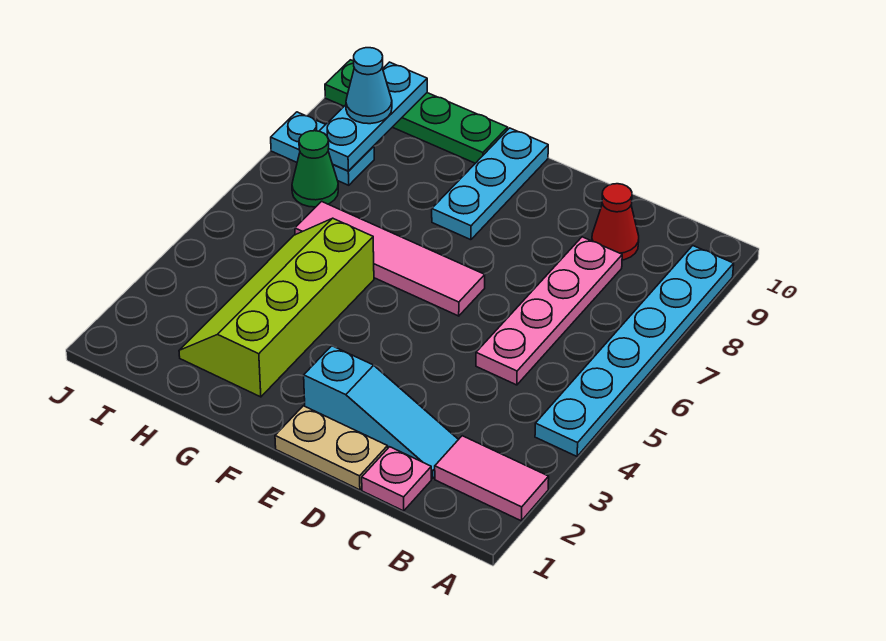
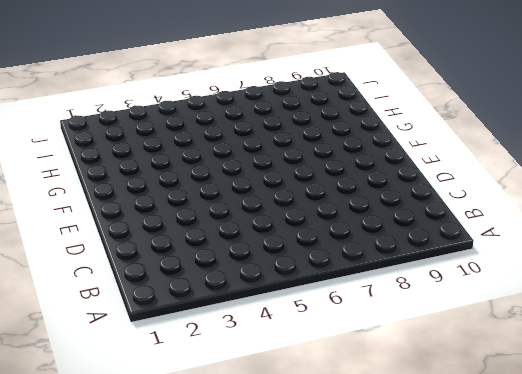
none -> pink 1x2 tile [435,436,549,521]
none -> cyan 1x6 plate [535,246,734,456]
none -> pink 1x1 plate [362,447,431,511]

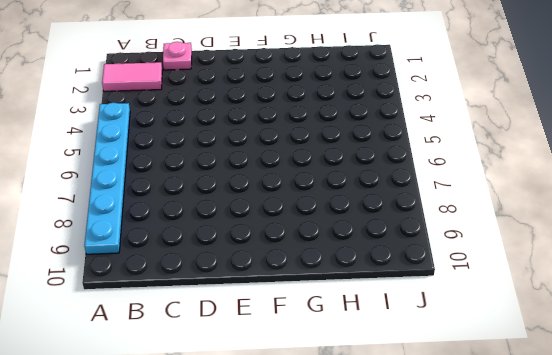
none -> cyan 1x3 slope [304,346,459,479]
none -> pink 1x4 plate [476,237,622,385]
none -> red 1x1 cone [592,184,639,260]

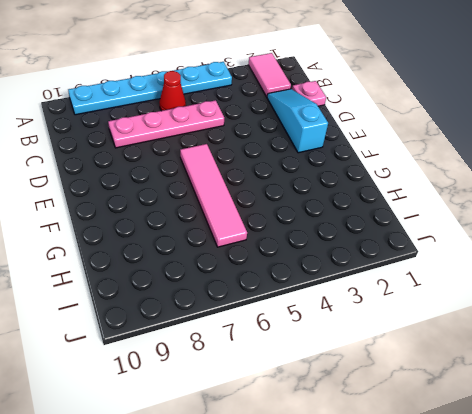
red 1x1 cone [159,71,186,111] -> red 1x1 cone moved to [592,184,639,260]
none -> tan 1x2 plate [275,406,388,490]
none -> cyan 1x3 plate [432,128,548,240]
none -> lime 2x4 slope [179,218,374,397]

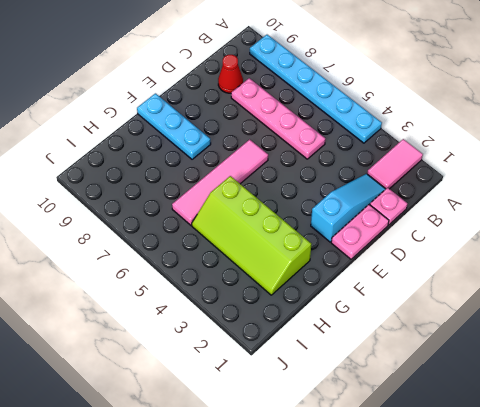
pink 1x2 plate [331,205,389,259] -> tan 1x2 plate [275,406,388,490]
none -> green 1x4 plate [325,60,508,163]
none -> green 1x1 cone [292,131,338,207]
none -> cyan 1x2 plate [271,112,374,185]

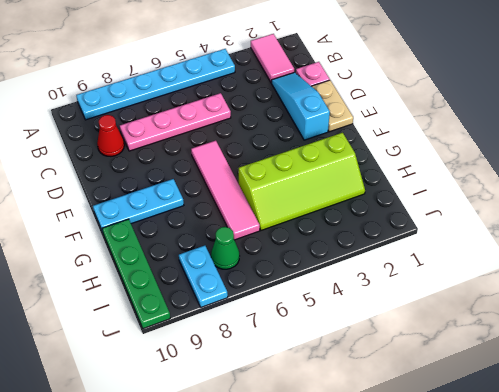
none -> cyan 1x3 plate [320,62,427,171]
none -> cyan 1x1 cone [346,48,392,124]

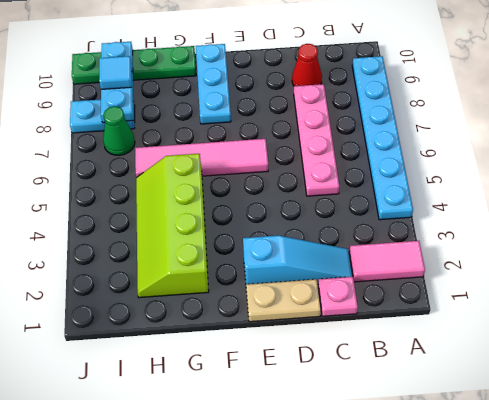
cyan 1x1 tile [99,56,132,89] -> cyan 1x1 cone [346,48,392,124]

